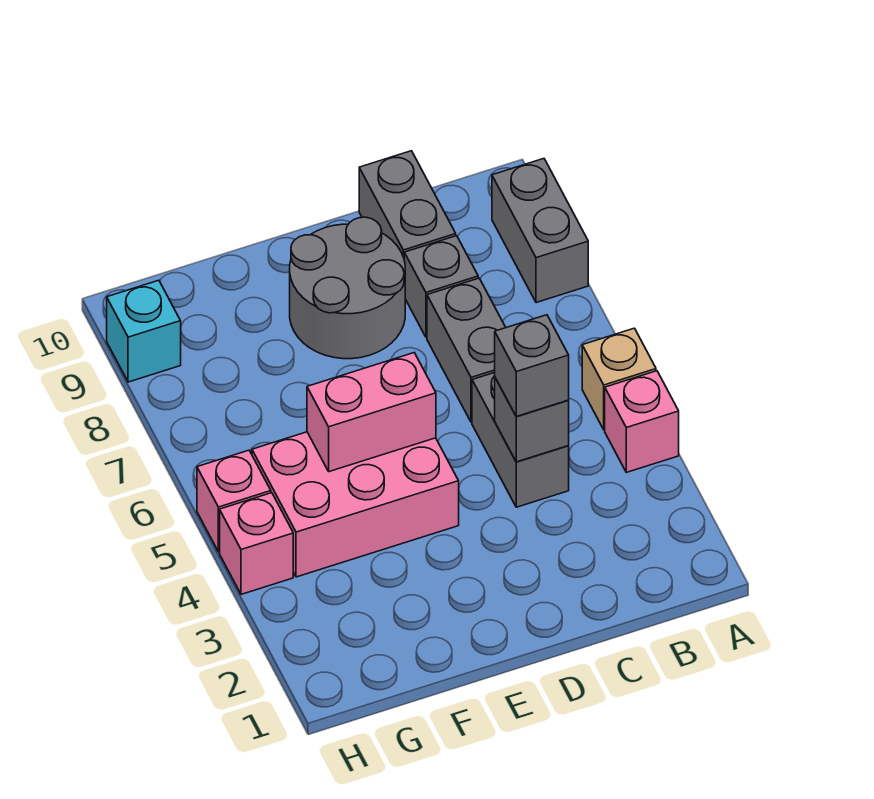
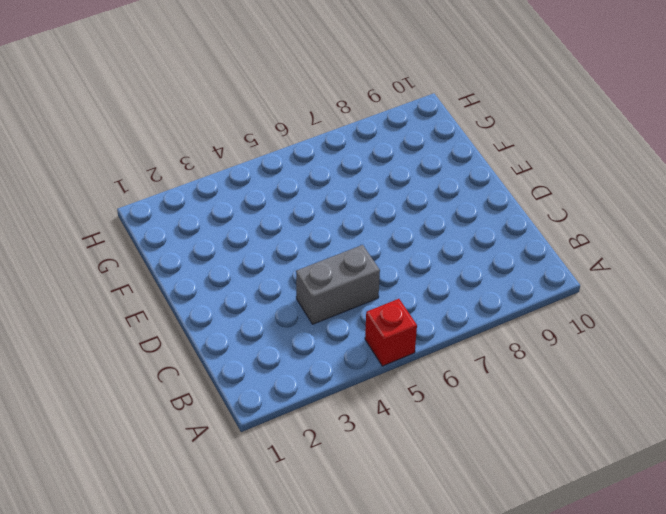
red 1x1 brick [365,299,417,366] -> tan 1x1 brick [582,328,656,430]
none -> pink 1x1 brick [605,371,679,472]
none -> grey 1x2 brick [492,159,588,303]
none -> grey 1x2 brick [427,278,506,422]

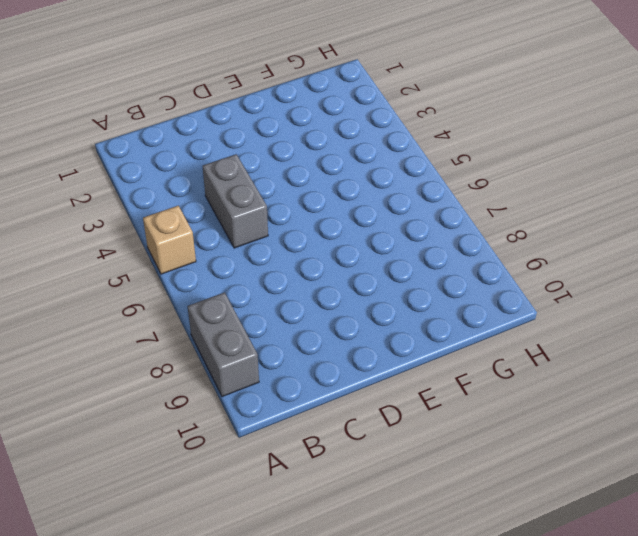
none -> pink 1x1 brick [605,371,679,472]
none -> grey 1x2 brick [427,278,506,422]
none -> grey 1x1 brick [404,236,478,337]

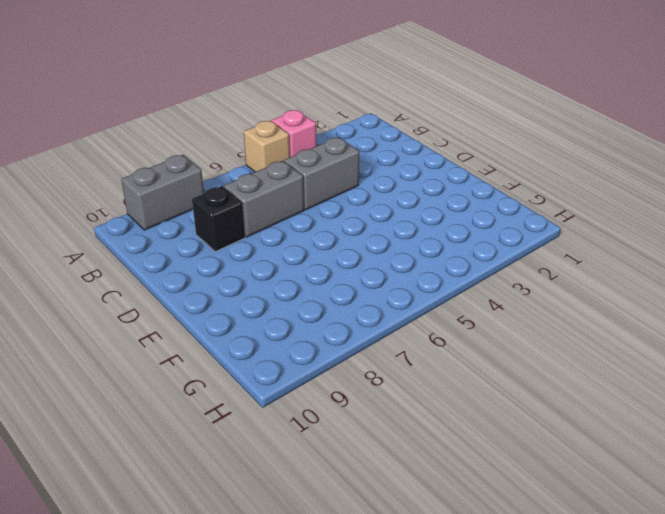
black 1x1 brick [192,186,245,251] -> grey 1x1 brick [404,236,478,337]
none -> grey 1x2 brick [359,151,456,257]
none -> grey 2x2 round brick [290,217,405,359]
none -> pink 2x3 brick [252,432,459,577]

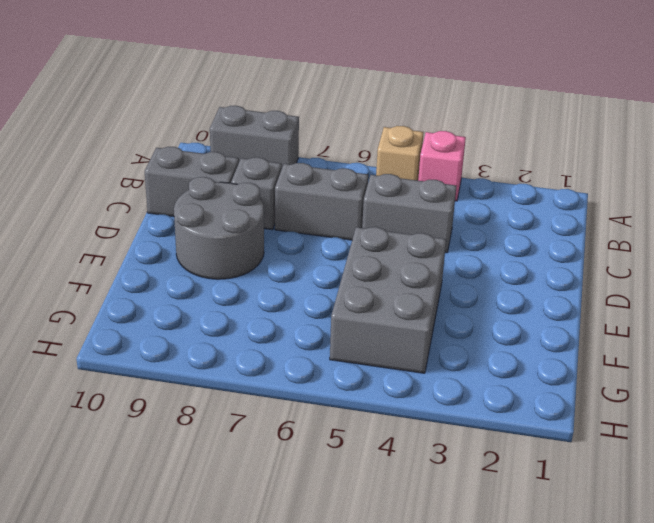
grey 2x3 brick [330,227,446,373] -> pink 2x3 brick [252,432,459,577]
none -> pink 1x1 brick [220,493,293,594]
none -> pink 1x1 brick [197,450,271,552]
none -> cyan 1x1 brick [107,280,181,382]

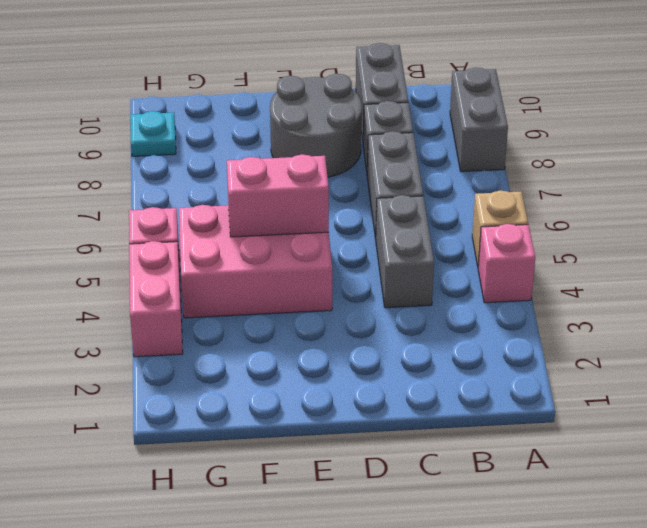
pink 1x2 brick [129,241,183,357] -> pink 1x1 brick [220,493,293,594]
cyan 1x1 plate [130,111,176,156] -> cyan 1x1 brick [107,280,181,382]
none -> grey 1x1 brick [495,378,569,462]
none -> grey 1x1 brick [495,315,569,416]

